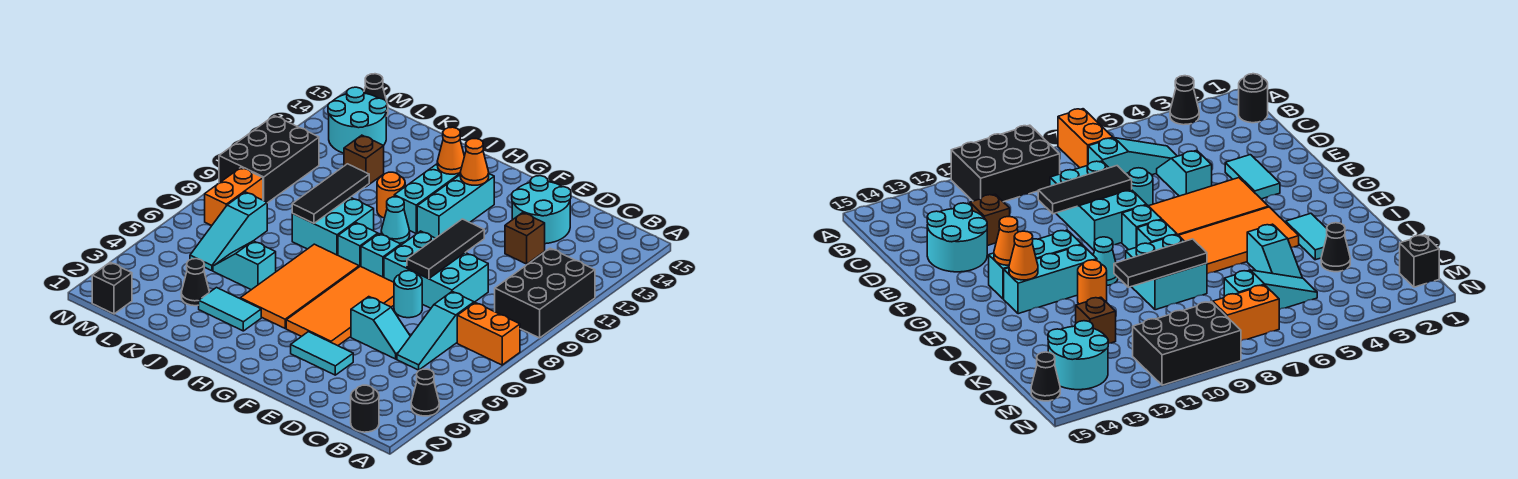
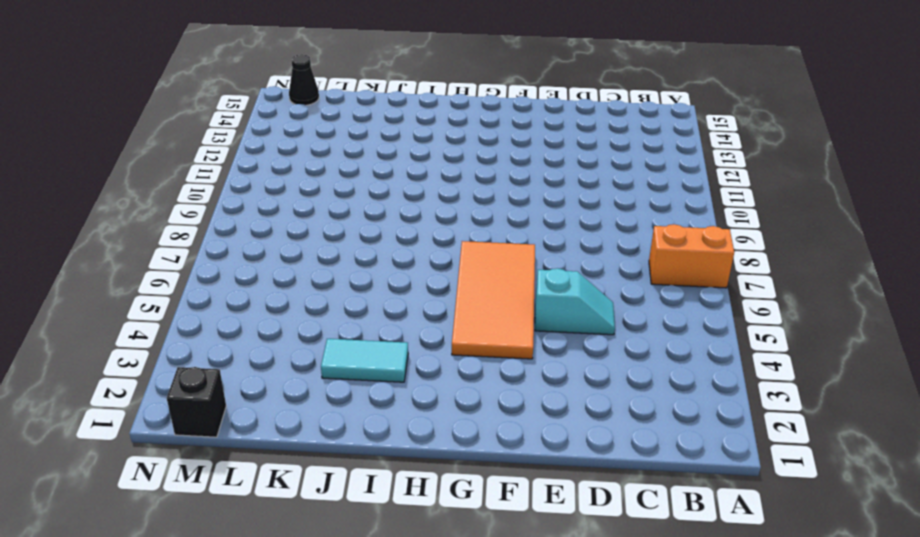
none -> black 1x1 cone [411,369,439,416]
none -> black 2x3 brick [495,248,595,338]
none -> black 1x1 round brick [351,385,379,432]
none -> cyan 1x3 slope [397,291,474,370]

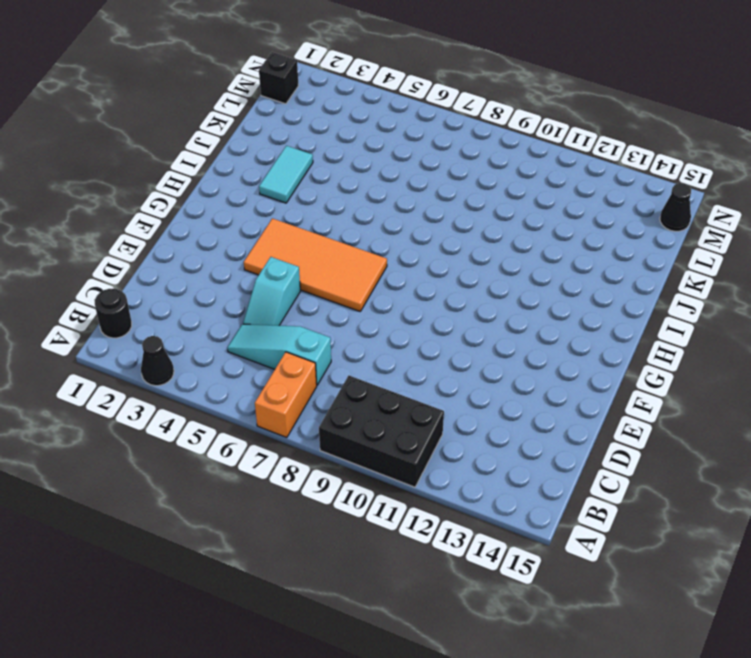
none -> cyan 2x3 brick [384,231,488,308]
none -> brown 1x1 brick [505,213,545,264]
none -> cyan 2x2 round brick [512,176,571,244]
none -> cyan 1x2 tile [291,332,353,375]

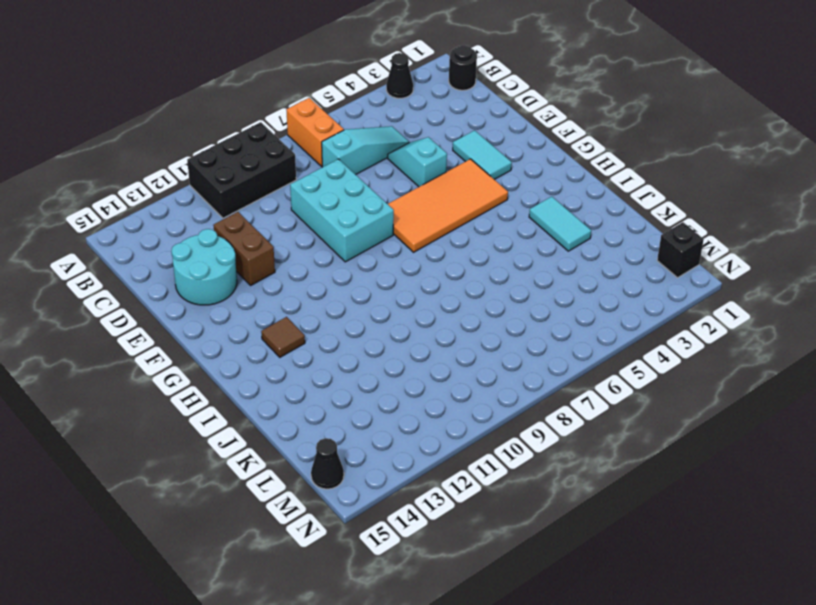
brown 1x2 brick [213,212,275,286] -> brown 1x1 brick [505,213,545,264]
brown 1x1 tile [261,317,305,357] -> cyan 1x3 brick [394,164,460,233]
none -> cyan 1x1 round brick [394,271,422,318]
none -> cyan 1x1 brick [361,234,401,277]
none -> cyan 1x3 brick [417,174,494,238]
none -> orange 2x4 tile [240,244,359,328]

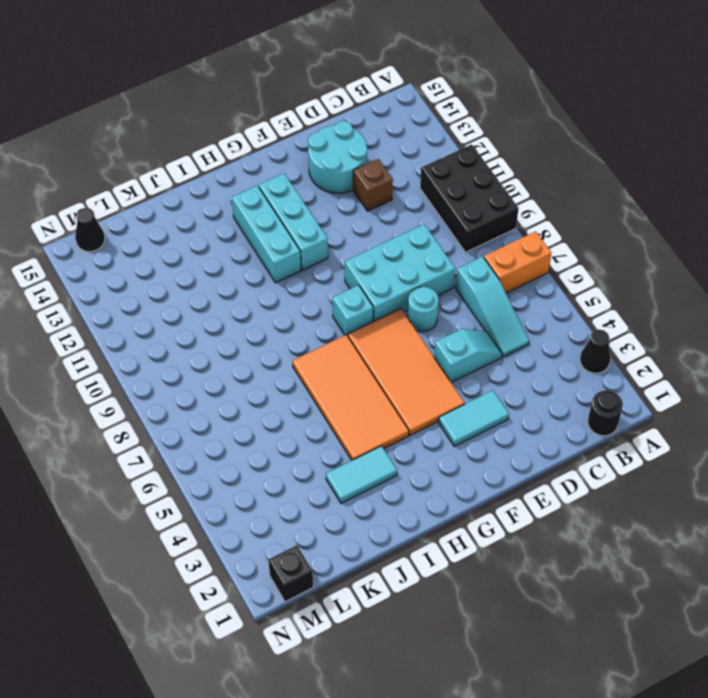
none -> cyan 1x1 brick [338,223,378,267]
none -> cyan 1x1 cone [381,197,410,243]
none -> cyan 2x2 brick [292,197,374,255]
none -> orange 1x1 round brick [377,172,405,218]

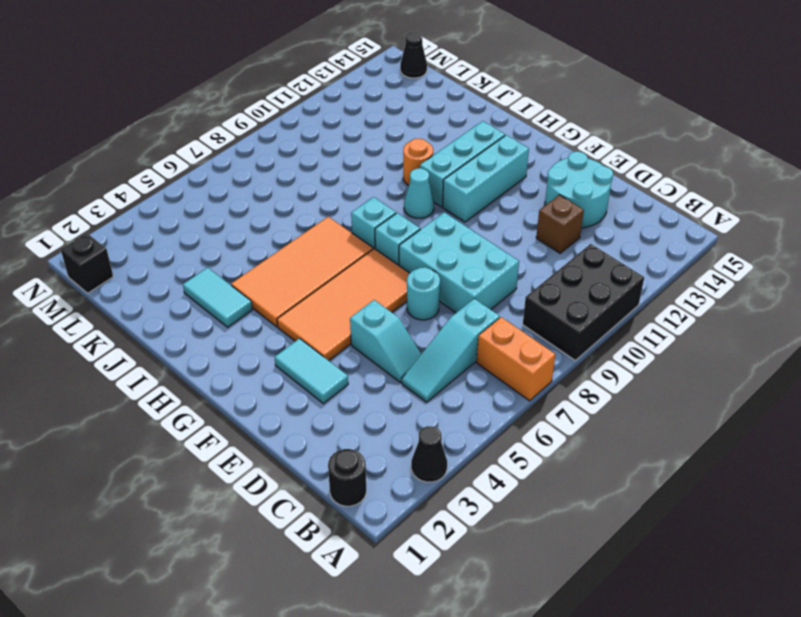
none -> cyan 2x2 brick [292,197,374,255]
none -> cyan 1x2 slope [213,241,276,290]
none -> black 1x1 cone [181,259,209,306]
none -> brown 1x1 brick [344,135,384,187]

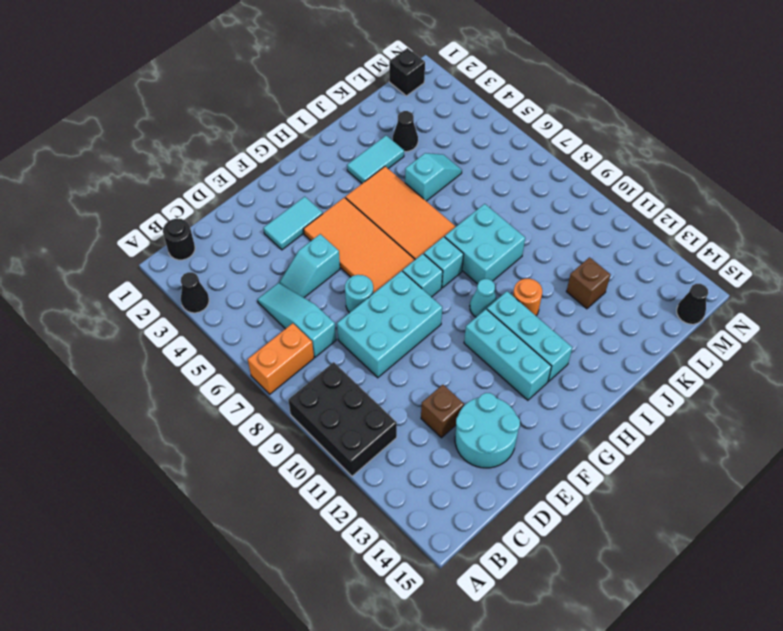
none -> cyan 1x3 slope [190,192,267,271]
none -> cyan 2x2 round brick [328,87,387,153]
none -> orange 1x2 brick [205,167,263,226]
none -> black 2x3 brick [219,116,319,203]

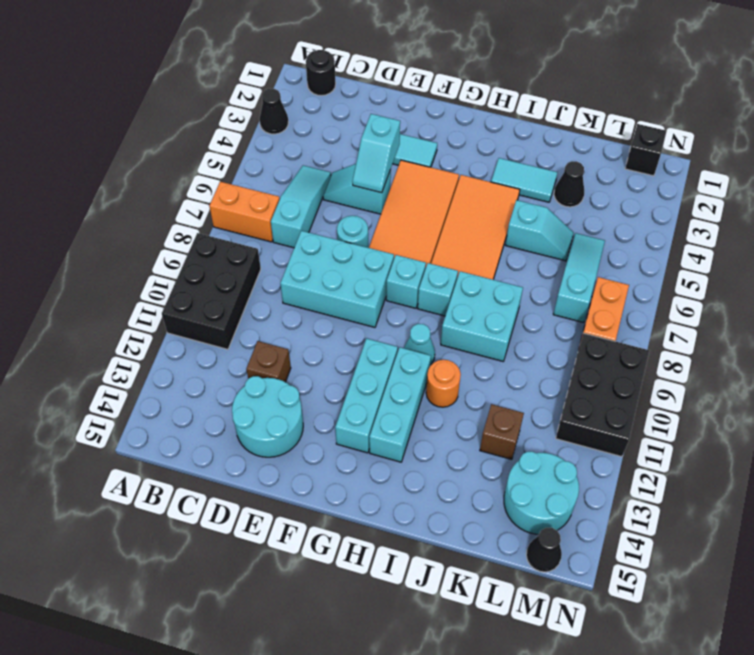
cyan 1x2 slope [352,114,400,193] -> none
none -> black 1x3 tile [407,219,484,279]
none -> orange 1x1 cone [460,139,489,185]
none -> orange 1x1 cone [437,127,464,174]
none -> black 1x3 tile [292,164,369,223]

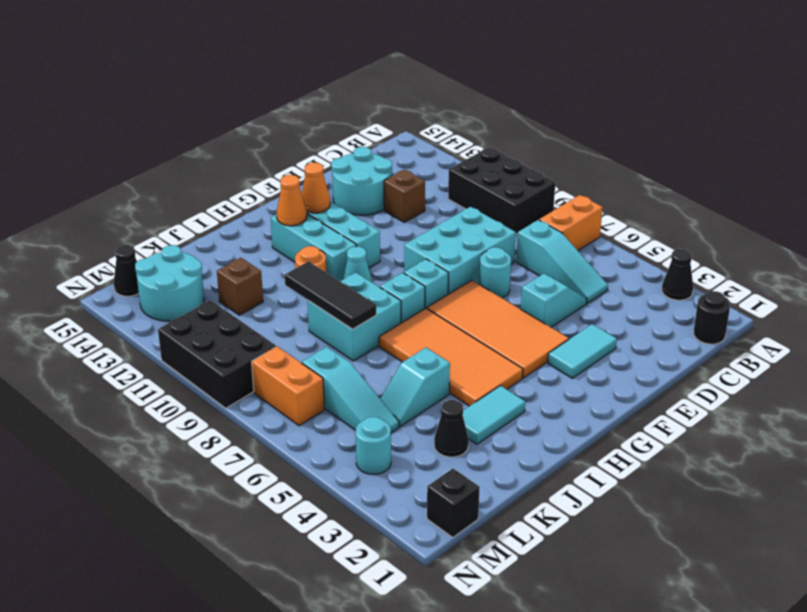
cyan 1x1 round brick [356,417,391,474] -> none
none -> black 1x3 tile [407,219,484,279]

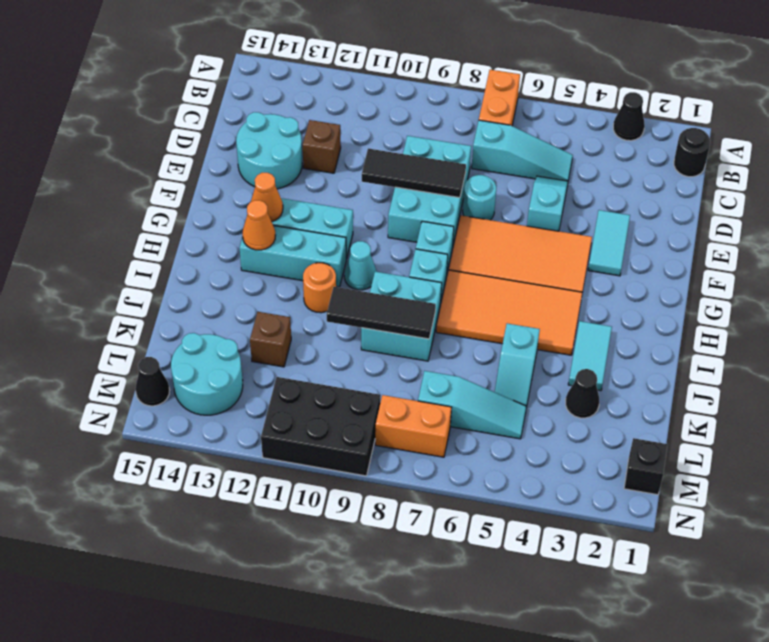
none -> black 2x3 brick [495,248,595,338]

